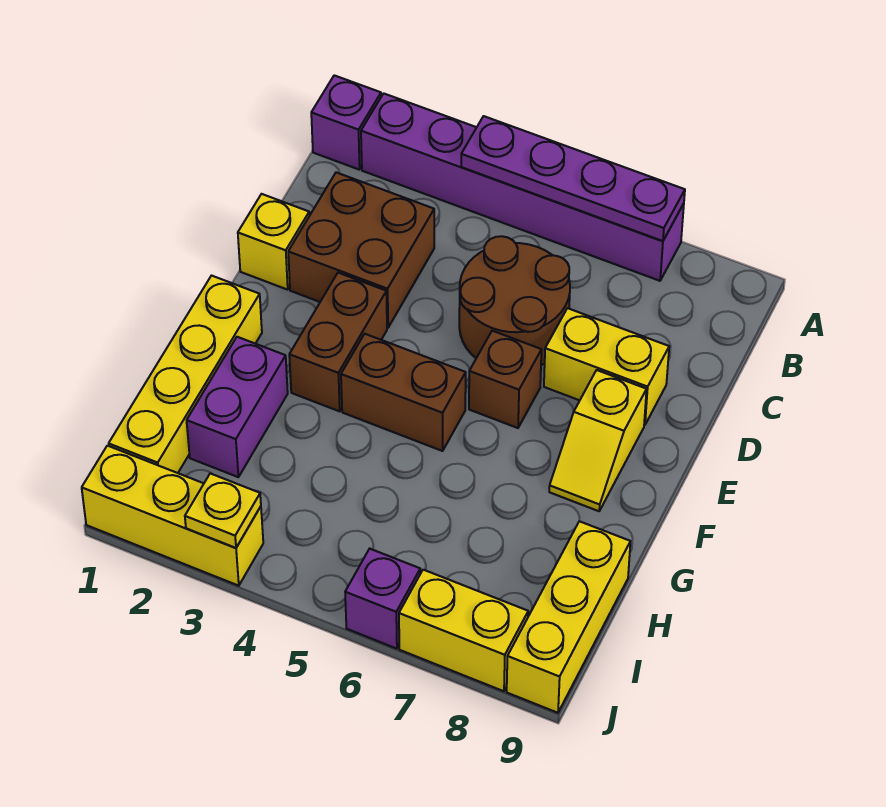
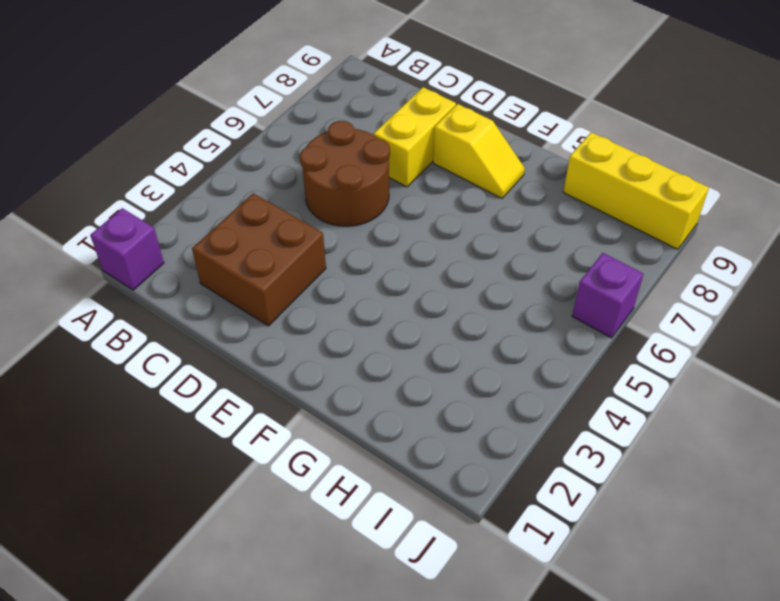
none -> purple 1x6 brick [361,93,684,281]
none -> yellow 1x1 brick [238,194,309,290]
none -> brown 1x2 brick [289,273,387,411]

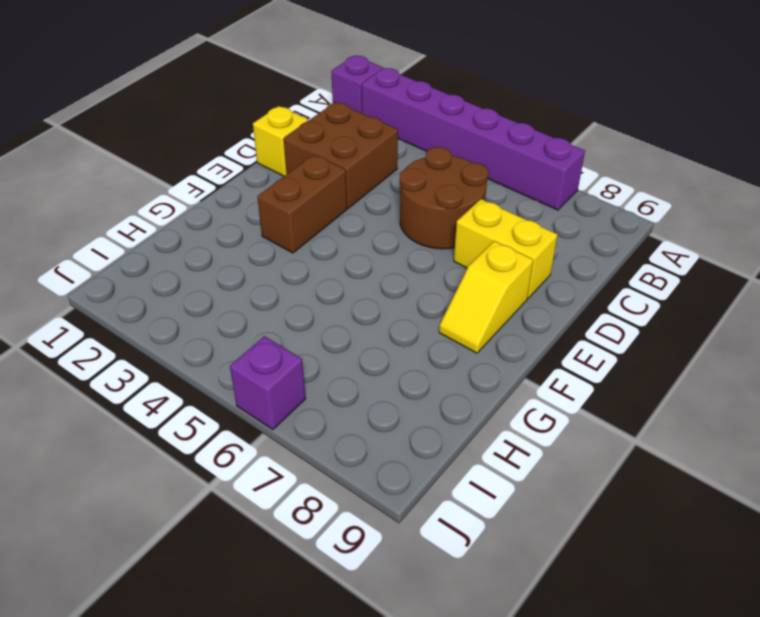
none -> brown 1x1 brick [469,331,542,428]
none -> yellow 1x4 brick [109,276,262,473]
none -> brown 1x2 brick [341,334,466,451]

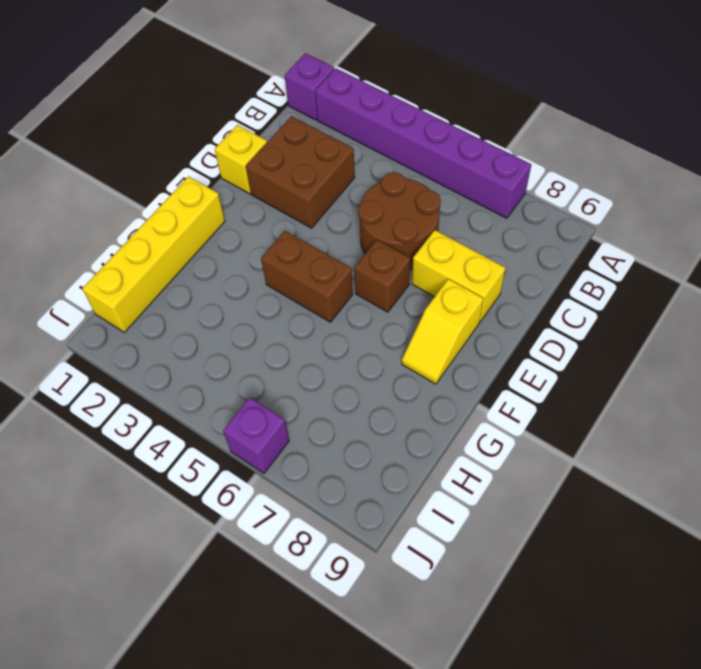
none -> brown 1x2 brick [289,273,387,411]
none -> purple 1x2 brick [187,337,288,477]
none -> yellow 1x3 brick [507,521,630,713]

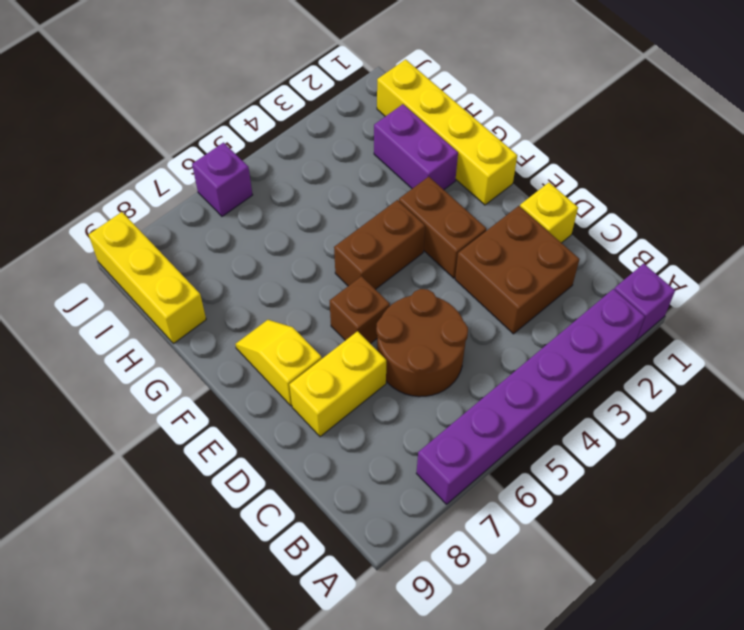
none -> yellow 1x3 brick [82,446,263,586]
none -> yellow 1x2 brick [399,570,528,691]
none -> purple 1x4 plate [461,116,685,241]

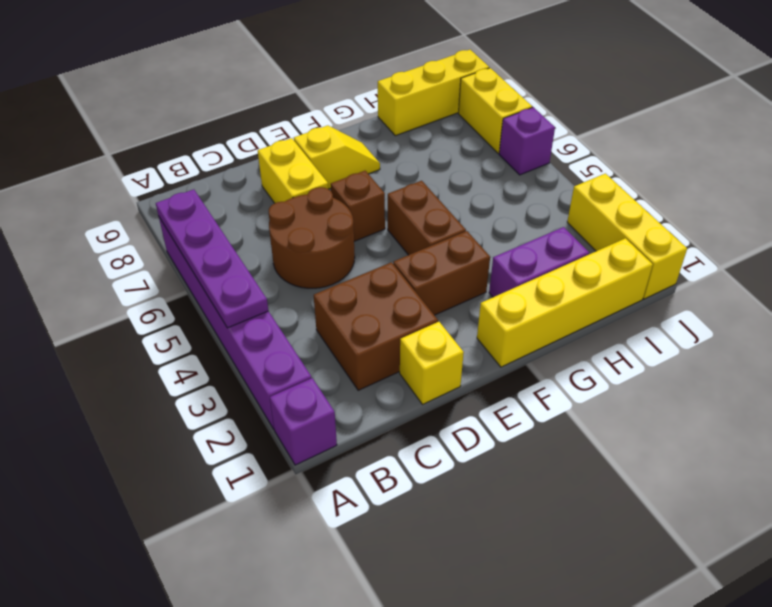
none -> yellow 1x1 plate [185,473,261,548]

